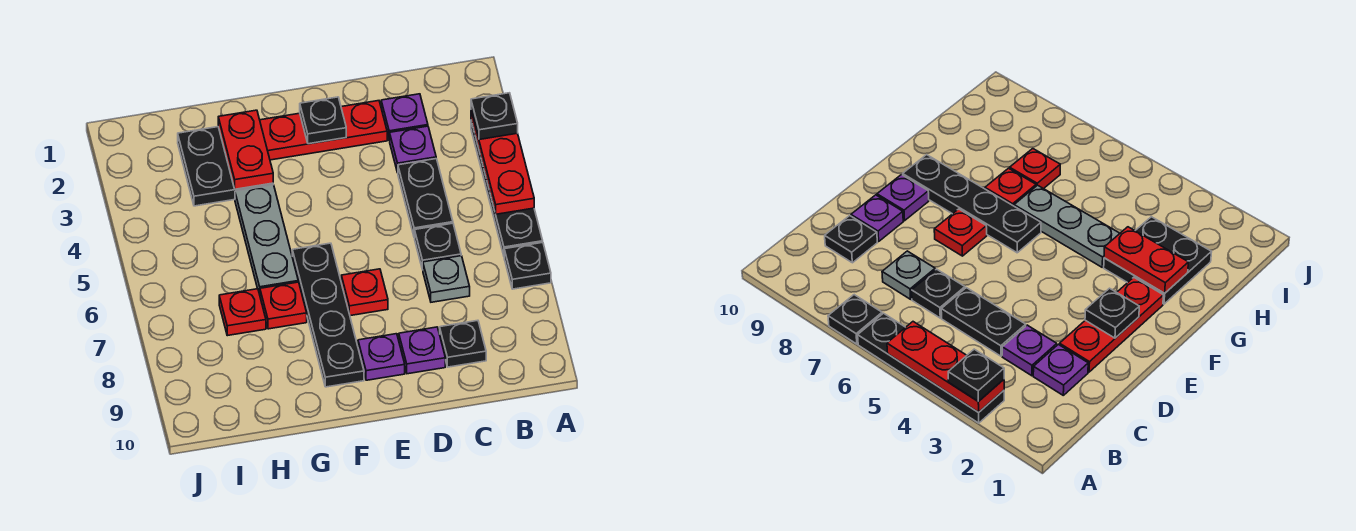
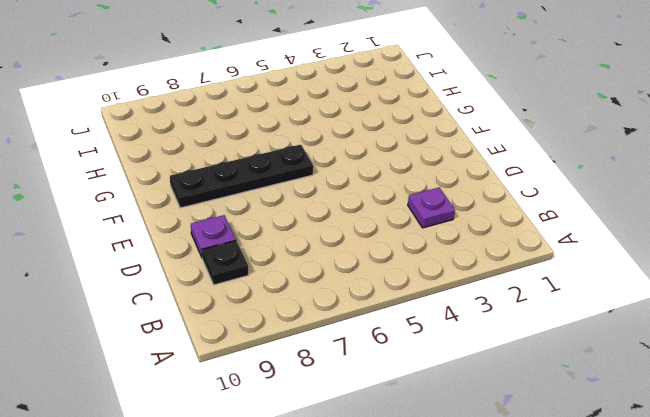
none -> black 1x4 plate [471,121,543,255]
none -> black 1x1 plate [504,242,551,289]
none -> purple 1x1 plate [381,94,428,141]

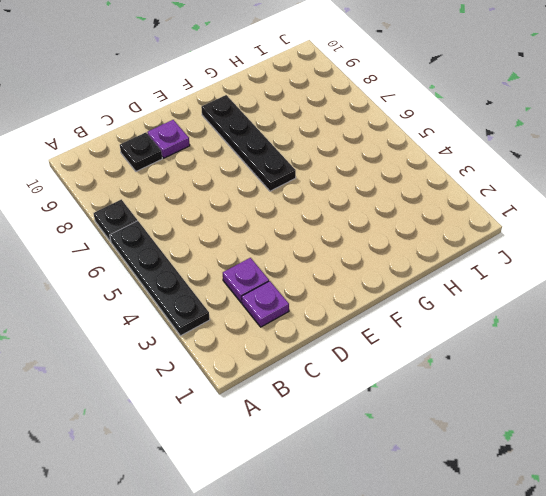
none -> black 1x2 plate [398,159,453,238]
none -> black 1x1 plate [415,223,461,270]
none -> grey 1x1 plate [423,256,470,302]

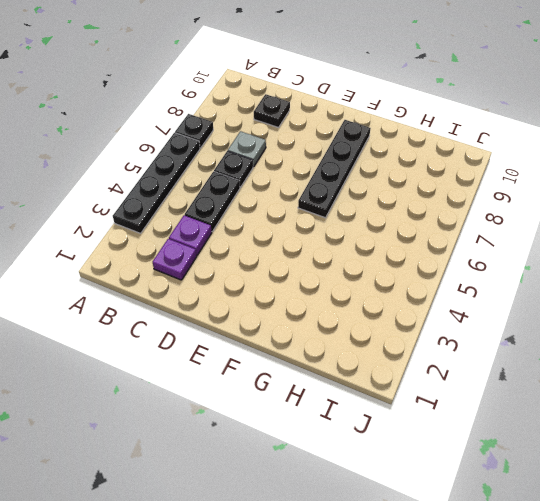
none -> red 1x3 plate [260,101,387,160]
none -> purple 1x1 plate [399,327,445,374]
none -> red 1x1 plate [341,269,388,316]

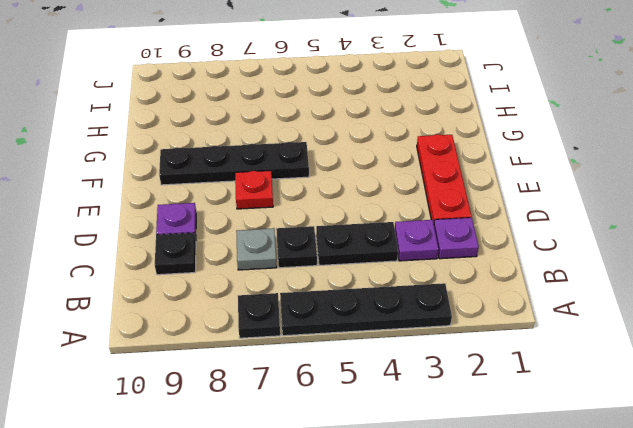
none -> purple 1x1 plate [358,334,405,380]
none -> black 2x2 plate [178,127,273,206]
none -> grey 1x3 plate [235,185,298,294]

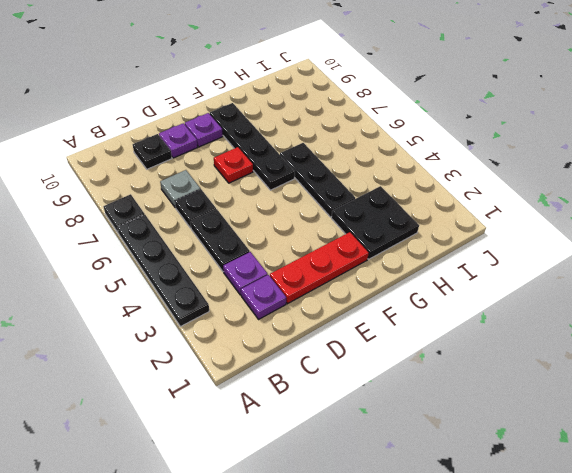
black 1x3 plate [280,143,355,217] -> grey 1x3 plate [235,185,298,294]
none -> red 1x1 plate [260,282,307,329]
none -> red 1x1 plate [219,289,266,336]
none -> red 1x3 plate [471,111,534,214]

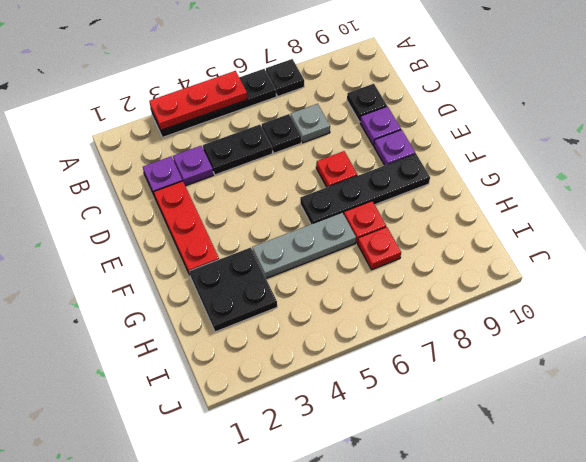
none -> black 1x1 plate [300,97,346,144]
none -> red 1x2 plate [218,110,273,189]
none -> black 1x1 plate [471,93,518,140]

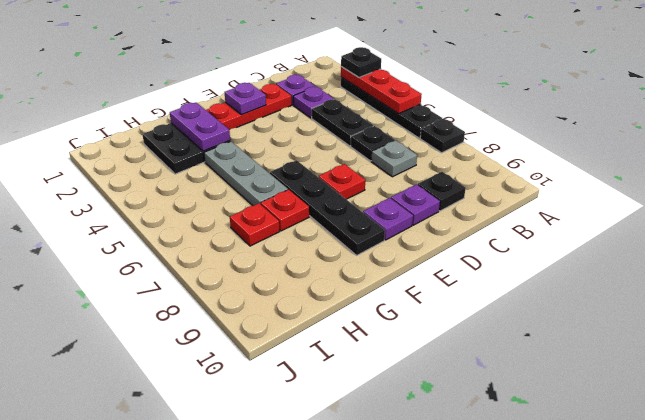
purple 1x1 plate [224,83,266,115] -> black 1x1 plate [300,97,346,144]
purple 1x2 plate [170,103,230,151] -> red 1x2 plate [218,110,273,189]

